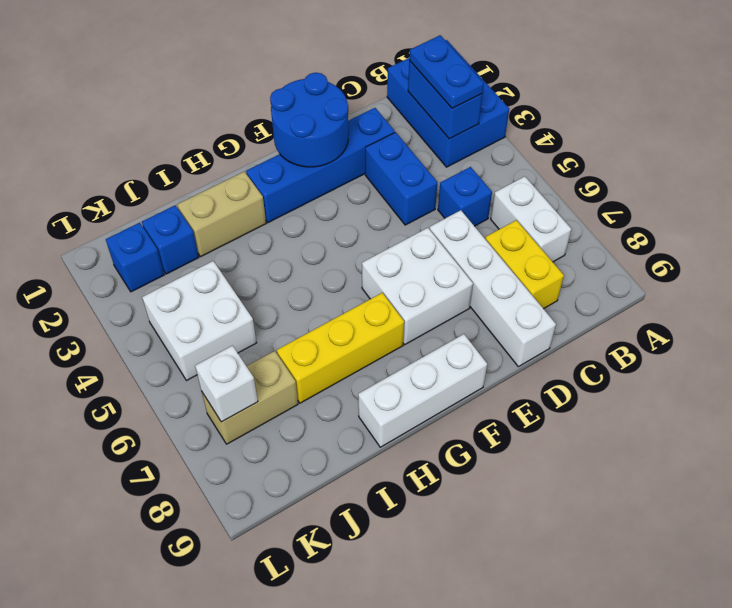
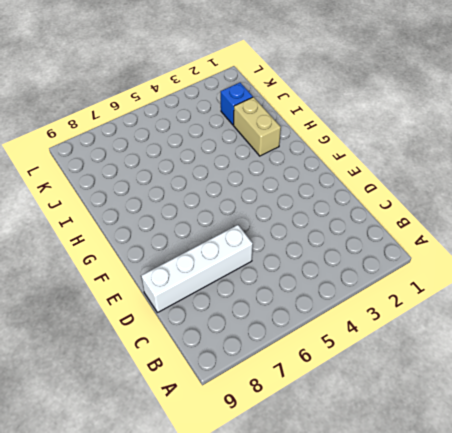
none -> blue 2x3 brick [387,40,509,167]
none -> white 1x2 brick [491,176,571,262]
none -> blue 1x1 brick [438,167,492,226]

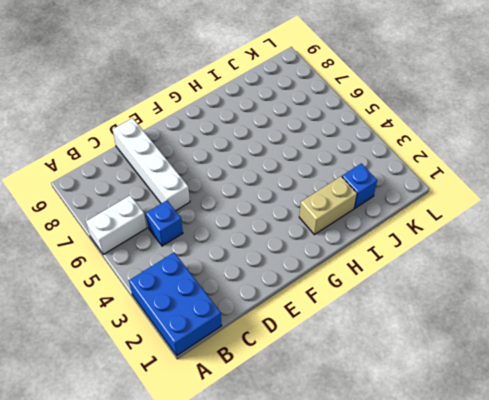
white 1x2 brick [86,195,147,254] -> white 1x2 brick turned to [491,176,571,262]
none -> yellow 1x2 brick [485,220,564,309]
none -> blue 1x4 brick [246,108,395,223]
none -> blue 1x2 brick [365,132,438,225]

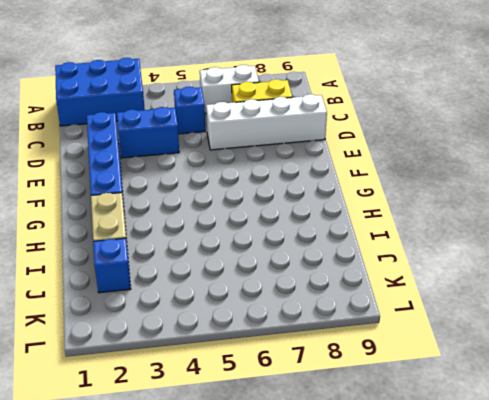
none -> white 2x2 brick [362,228,473,345]
none -> white 1x3 brick [358,334,487,447]
none -> yellow 1x3 brick [277,293,404,403]

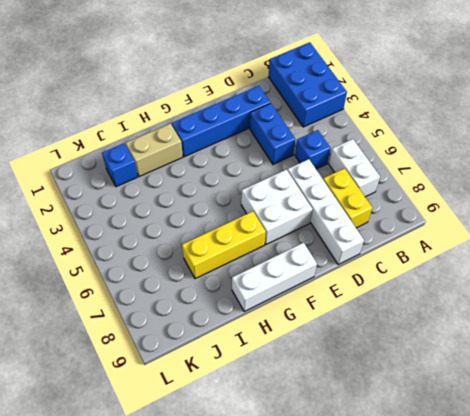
none -> white 2x2 brick [142,261,257,381]
none -> tan 1x2 brick [202,351,298,444]
none -> blue 1x1 brick [106,223,164,292]

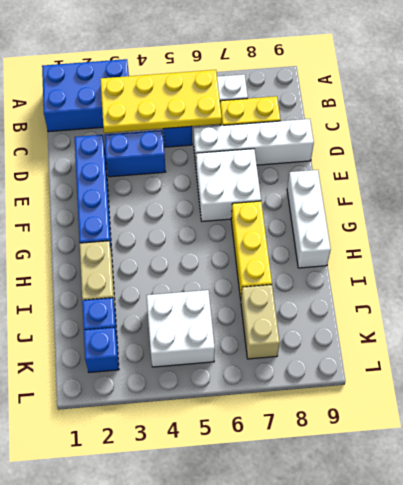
yellow 2x4 plate [100,70,222,133] -> blue 1x2 brick [408,61,482,139]
none -> blue 2x2 round brick [270,73,348,167]
none -> white 1x1 brick [195,346,258,422]
none -> blue 1x2 plate [409,35,484,108]

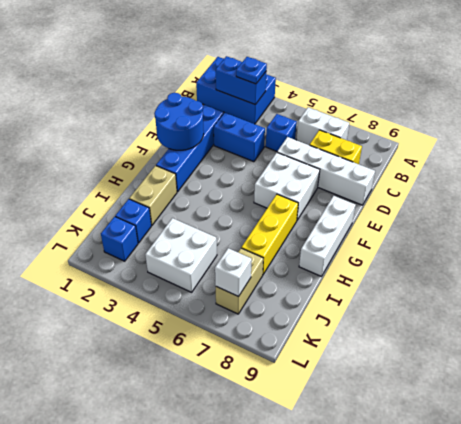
blue 1x1 plate [236,57,267,84] -> blue 1x2 plate [409,35,484,108]

